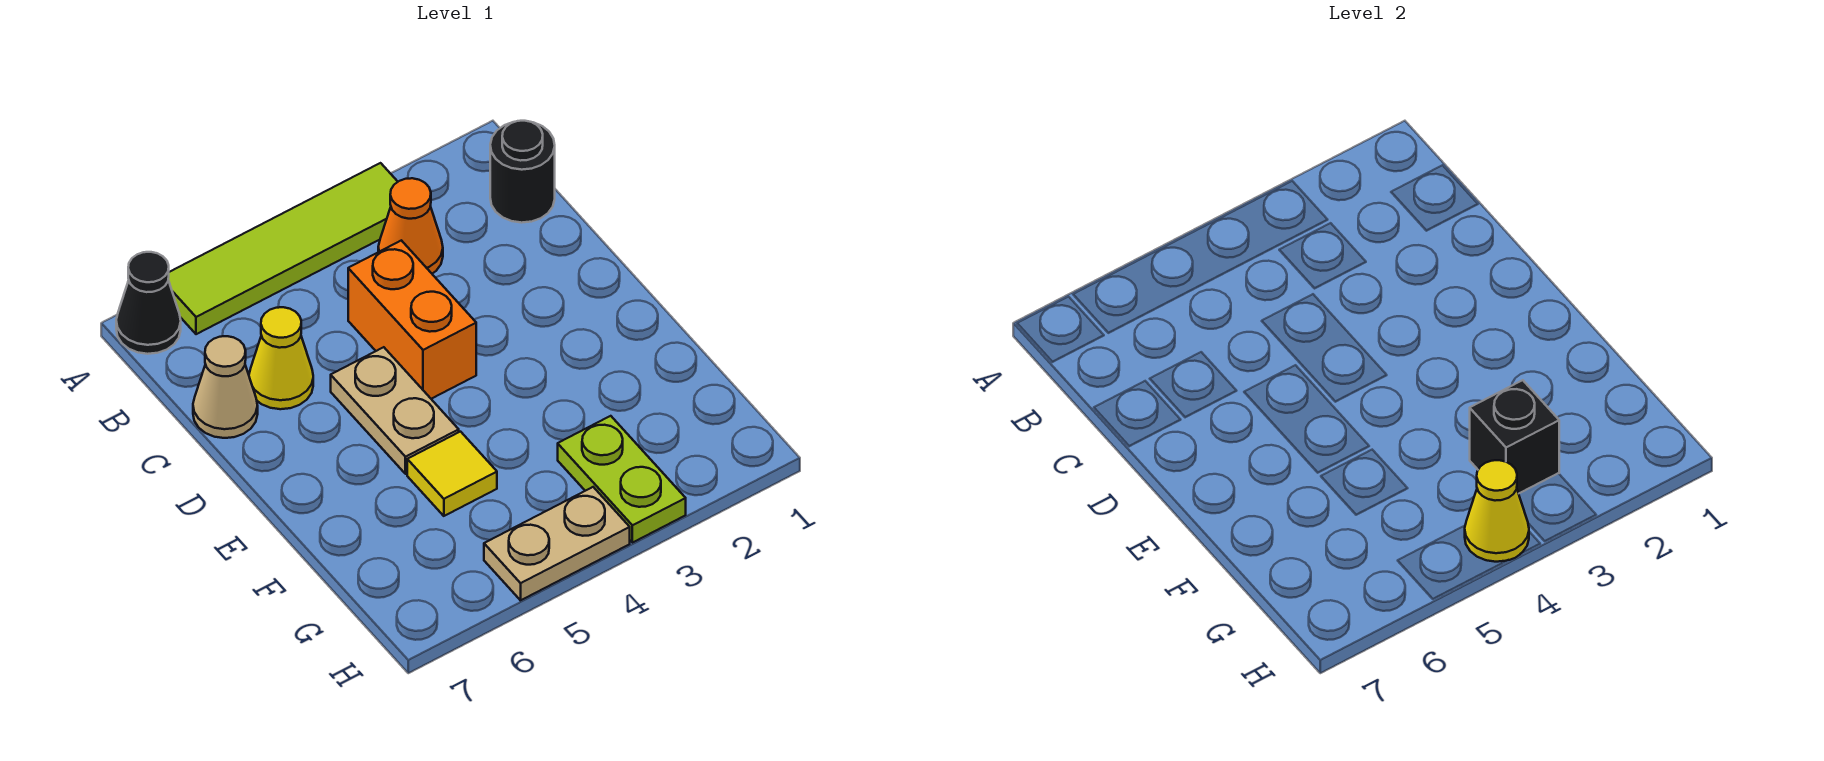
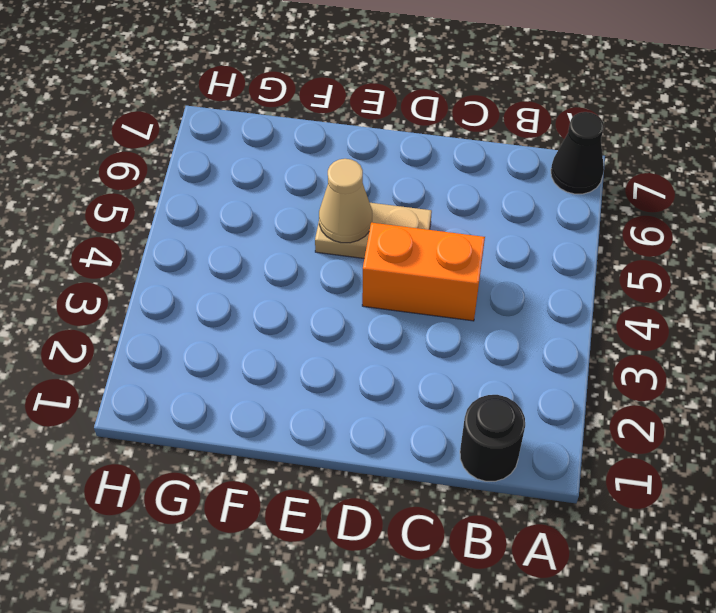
tan 1x1 cone [319,159,372,243] -> tan 1x1 cone moved to [193,336,258,438]
none -> lime 1x4 tile [168,163,398,334]
none -> orange 1x1 cone [378,178,443,274]
none -> yellow 1x1 cone [249,307,313,409]

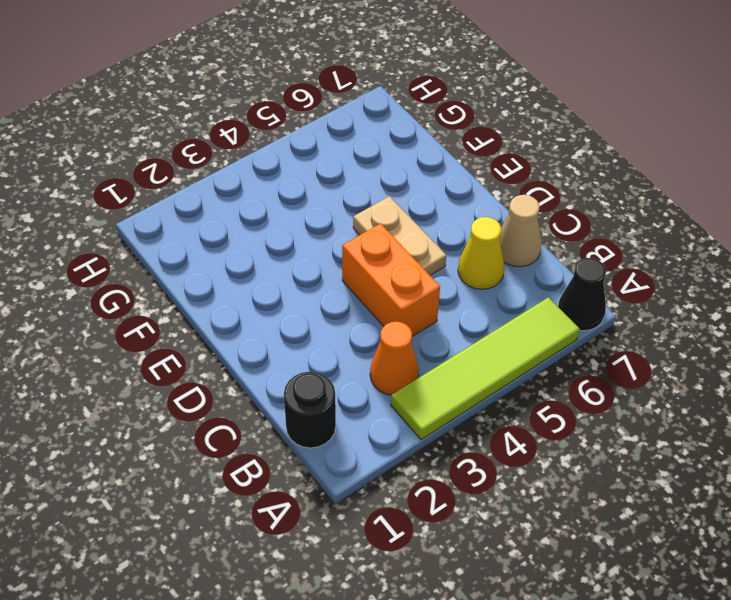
none -> yellow 1x1 tile [407,432,497,516]
none -> lime 1x2 plate [558,416,686,543]
none -> tan 1x2 plate [484,487,630,600]

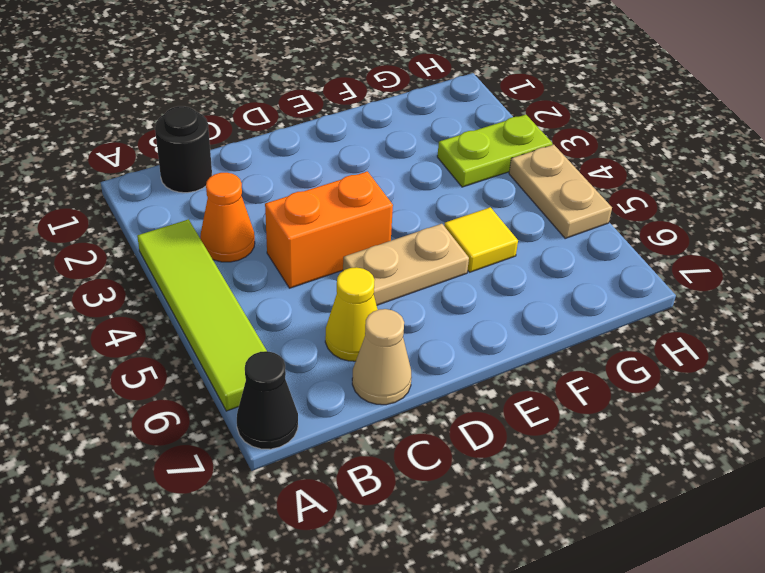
none -> black 1x1 brick [1470,380,1559,493]
none -> yellow 1x1 cone [1465,460,1529,562]

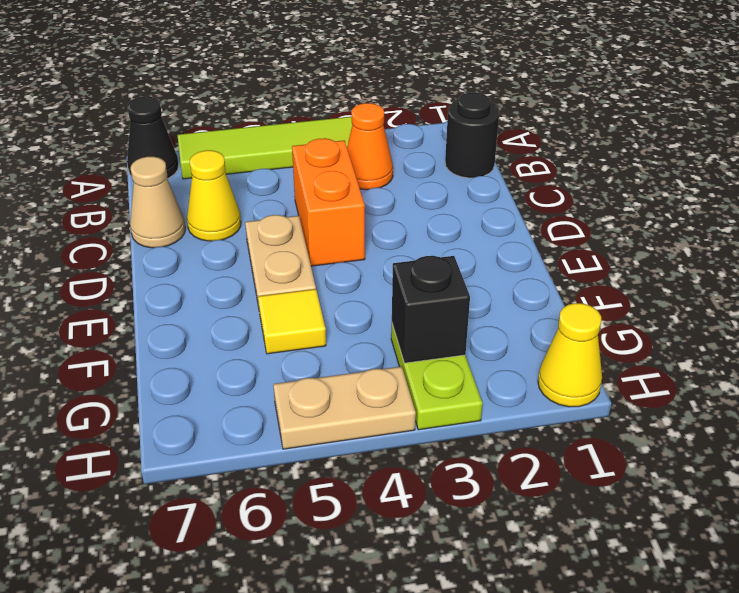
yellow 1x1 cone [538,303,602,407] -> yellow 1x1 cone moved to [1465,460,1529,562]

